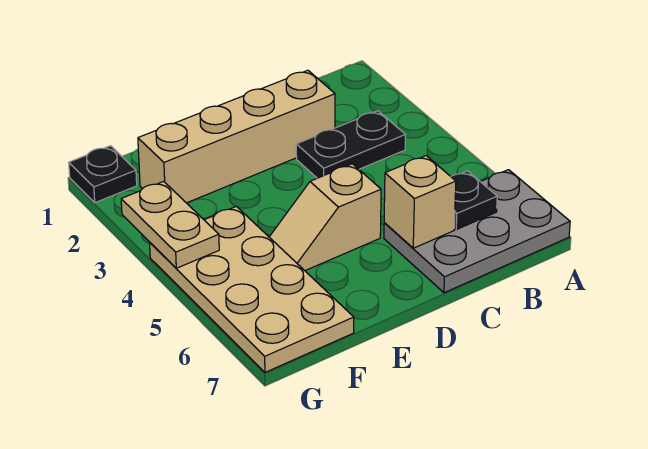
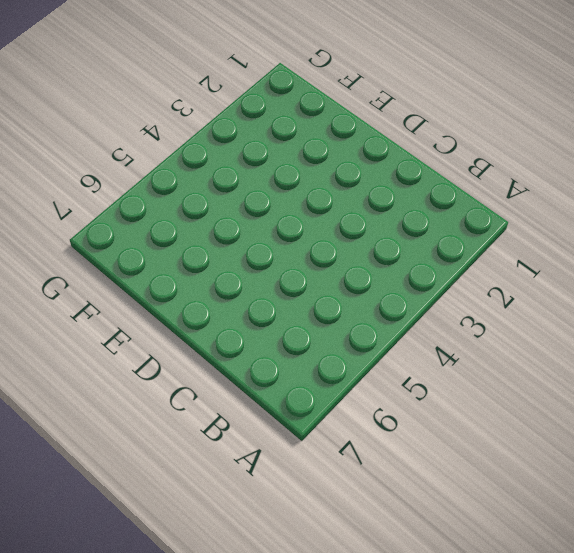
none -> grey 2x3 plate [384,170,570,293]
none -> black 1x2 plate [296,111,406,178]

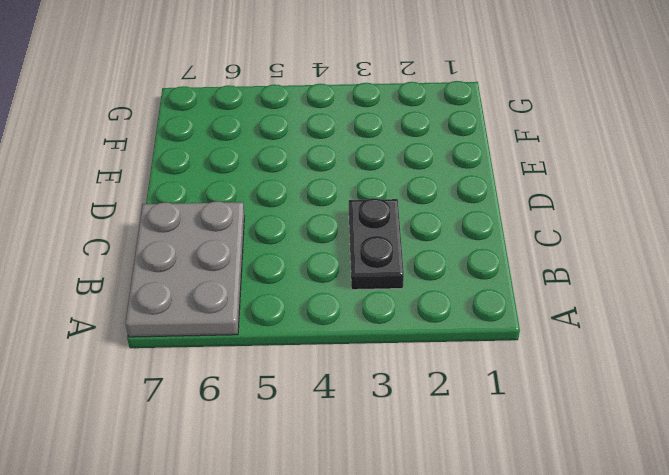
none -> tan 1x4 brick [138,70,335,203]
none -> tan 1x2 slope [270,164,381,271]

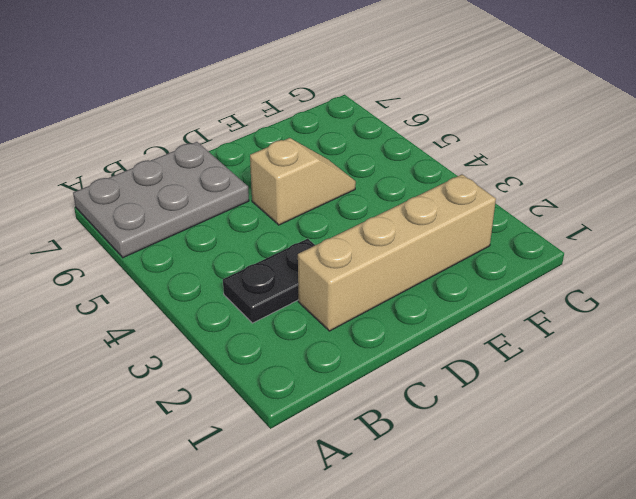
none -> tan 2x4 plate [150,206,354,372]
none -> black 1x1 plate [69,146,137,203]

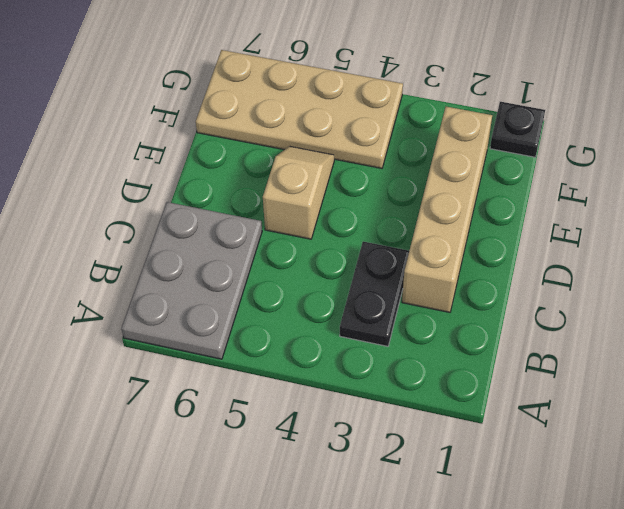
none -> black 1x1 plate [451,171,497,229]
none -> tan 1x1 brick [384,156,456,248]

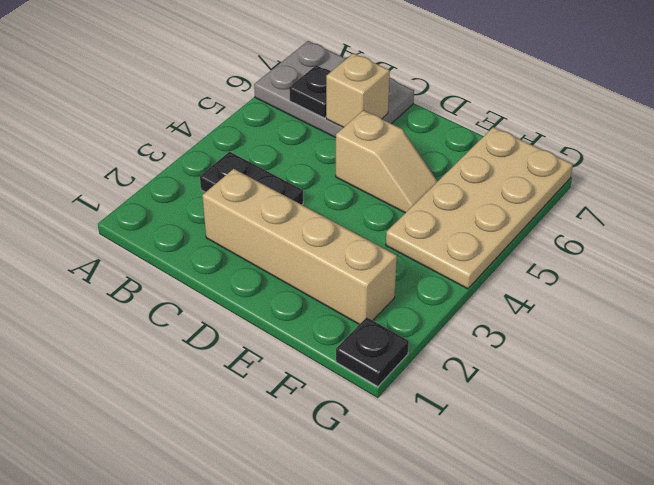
none -> tan 1x2 plate [121,181,219,268]

